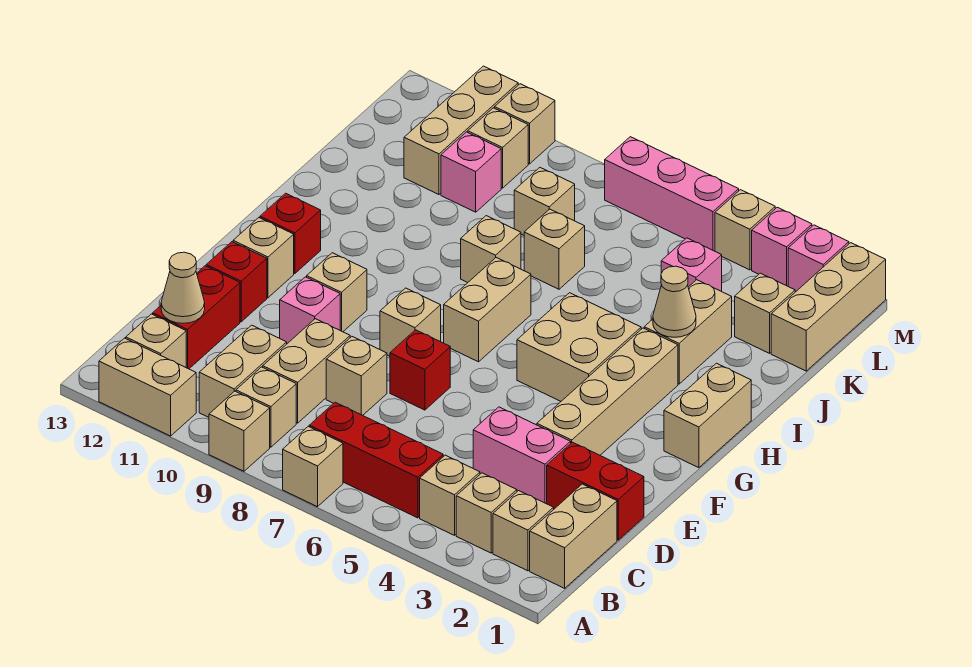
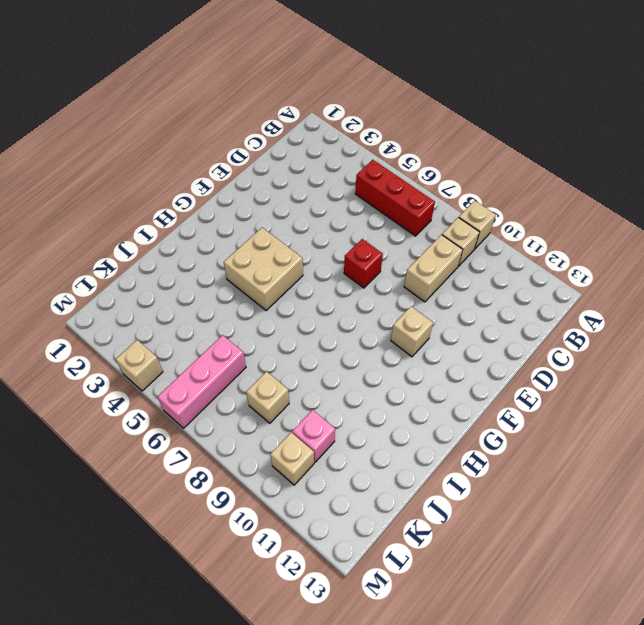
pink 1x3 brick [157,335,246,428] -> pink 1x3 brick turned to [605,137,739,251]
none -> tan 1x1 brick [283,427,343,507]
none -> tan 1x2 brick [99,338,196,436]
none -> tan 1x2 brick [530,484,617,588]
none -> tan 1x1 brick [493,491,554,571]

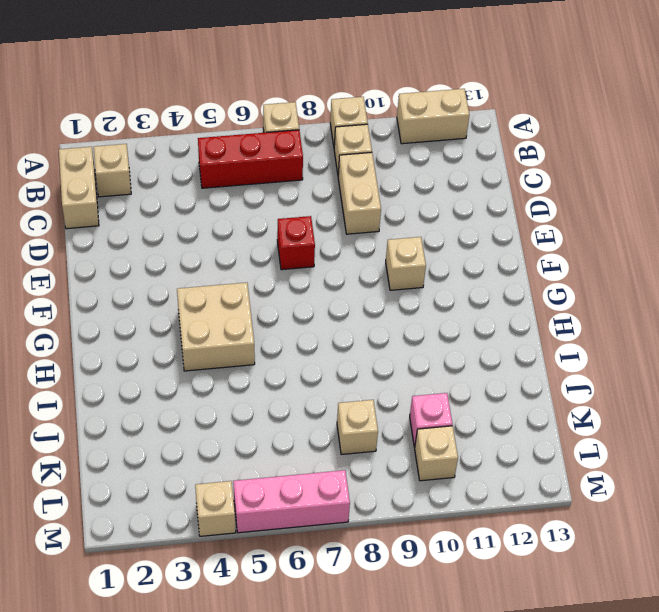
none -> tan 1x1 brick [456,473,517,553]
none -> tan 1x1 brick [420,455,480,535]
none -> tan 1x2 brick [199,325,287,417]
none -> tan 1x1 brick [126,314,186,367]

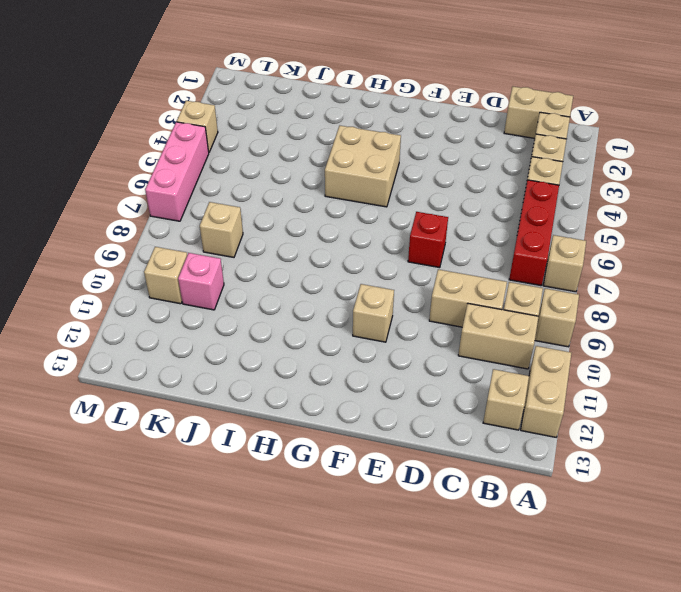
none -> red 1x2 brick [153,266,240,369]
none -> red 1x2 brick [547,442,644,540]
none -> pink 1x2 brick [473,407,571,504]
none -> tan 1x1 brick [326,337,387,415]

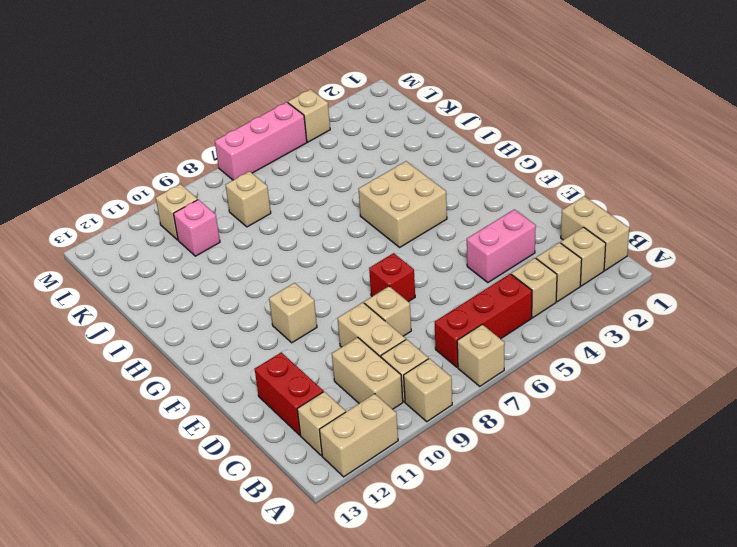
none -> red 1x2 brick [547,442,644,540]
none -> tan 1x4 brick [537,328,678,455]
none -> pink 1x1 brick [280,277,340,344]
none -> red 1x1 brick [206,242,267,322]

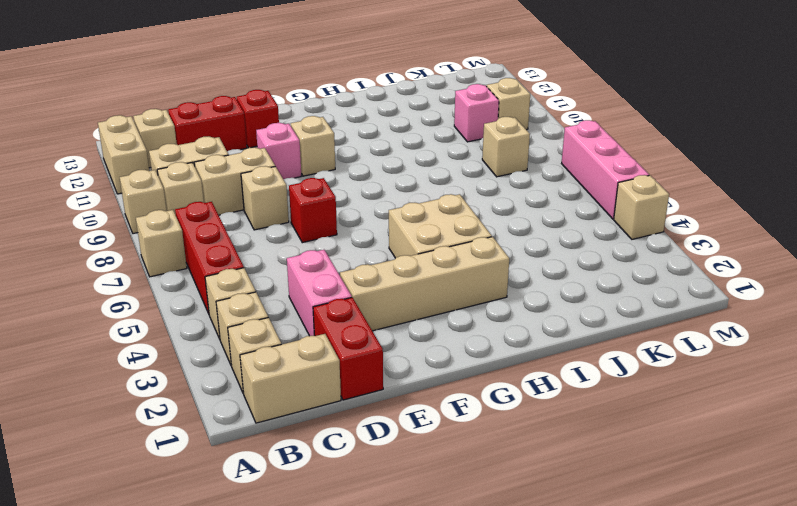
none -> tan 1x1 brick [380,288,441,356]
none -> tan 1x1 brick [233,218,294,298]
none -> tan 1x2 brick [664,363,751,468]
none -> tan 1x2 brick [444,258,531,362]

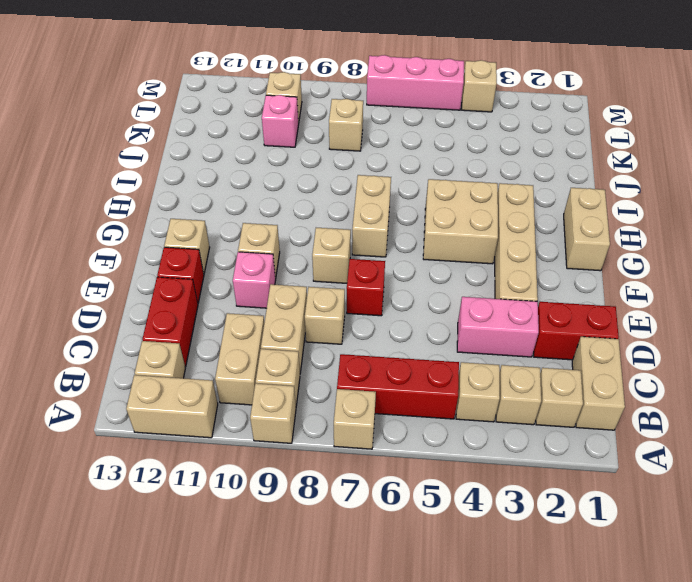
none -> red 1x1 brick [260,193,321,273]
none -> tan 1x2 brick [644,280,732,384]
none -> tan 1x1 brick [461,216,521,283]
none -> tan 1x1 brick [524,209,585,289]

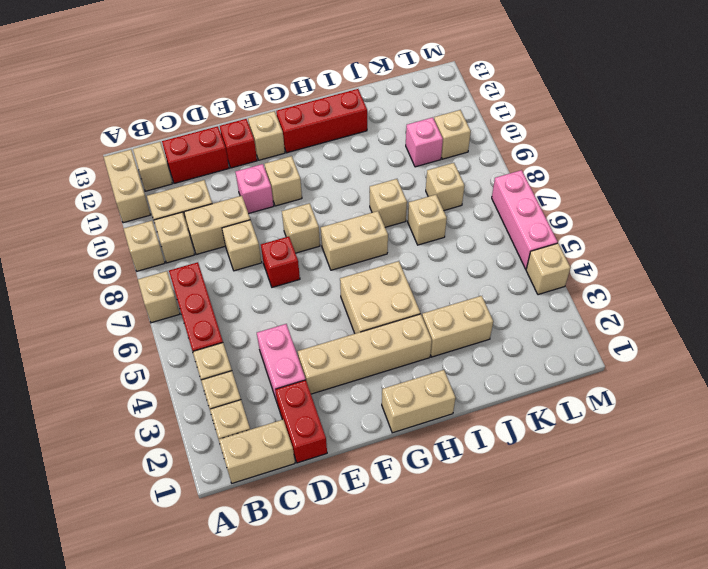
red 1x3 brick [276,89,367,153] -> red 1x1 brick [260,193,321,273]
none -> tan 1x3 brick [771,243,886,371]
none -> tan 1x1 brick [735,273,795,353]
none -> pink 1x1 brick [661,238,722,291]
none -> tan 1x3 brick [404,66,518,195]

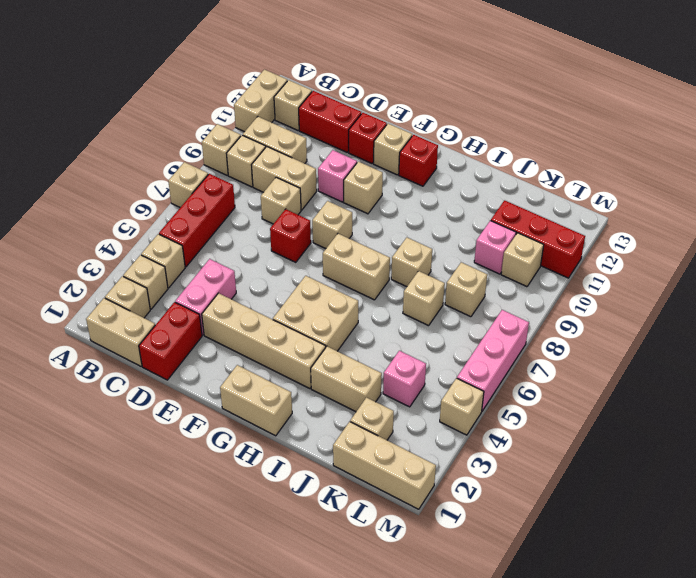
red 1x3 brick [491,200,585,278] -> tan 1x3 brick [404,66,518,195]
none -> pink 1x1 brick [788,225,849,292]
none -> pink 1x1 brick [752,207,812,286]
none -> tan 1x1 brick [495,84,555,164]
none -> tan 1x1 cone [161,252,205,323]

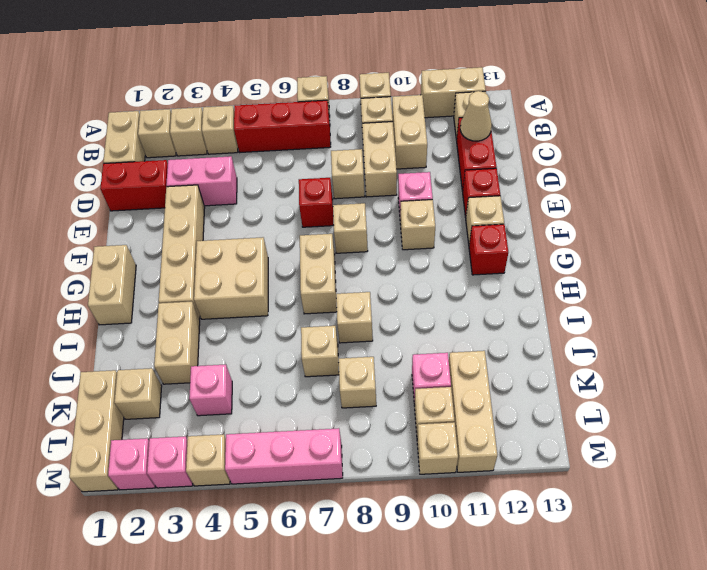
none -> tan 1x1 cone [653,266,696,337]

